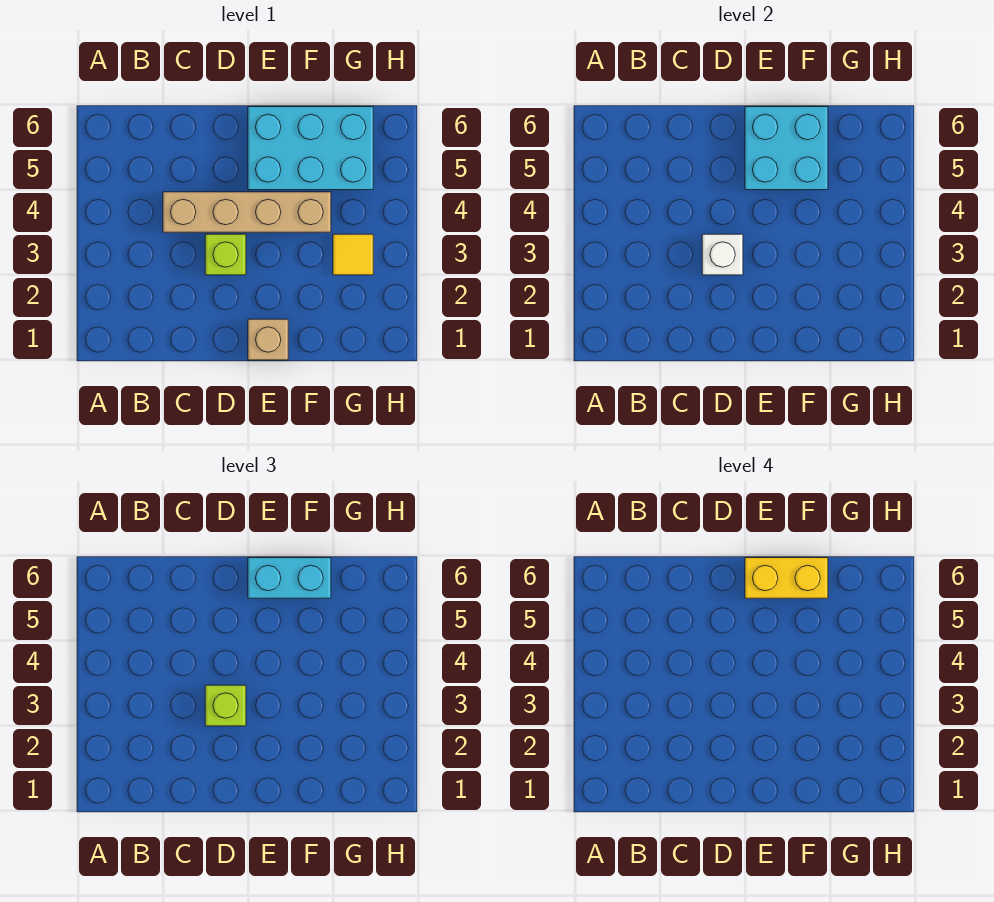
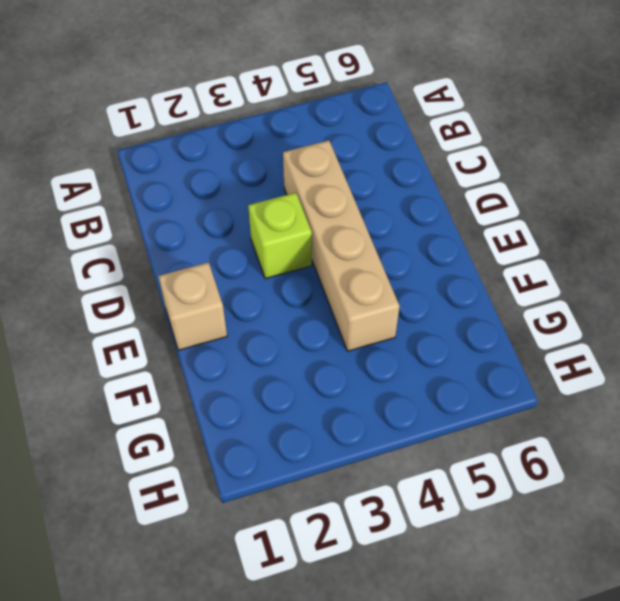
none -> cyan 2x3 brick [248,107,373,190]
none -> yellow 1x1 tile [333,234,373,275]

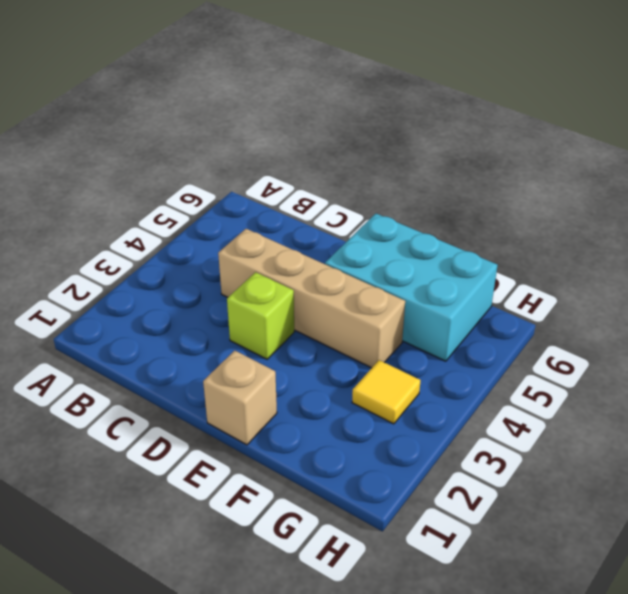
none -> white 1x1 brick [702,234,743,275]
none -> cyan 2x2 brick [745,107,828,190]

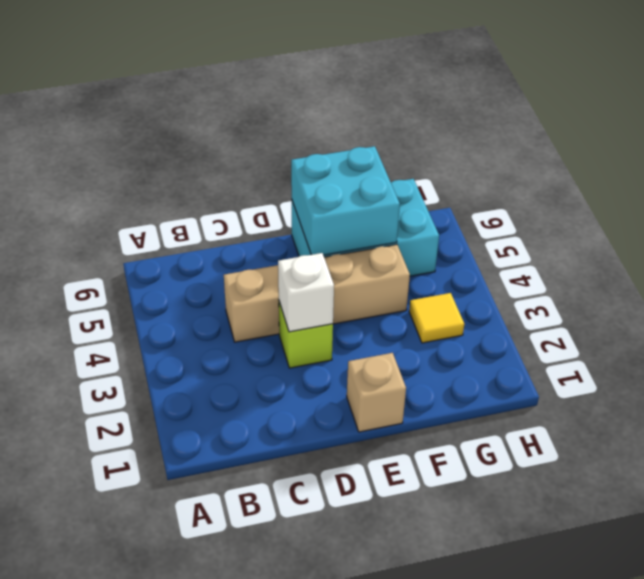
none -> lime 1x1 brick [205,685,246,726]
none -> cyan 1x2 brick [248,558,331,598]

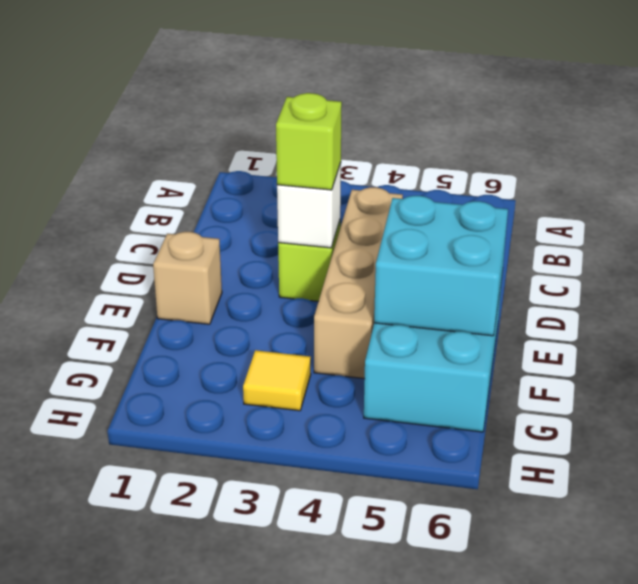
none -> cyan 1x2 brick [248,558,331,598]
none -> yellow 1x2 brick [745,558,828,598]

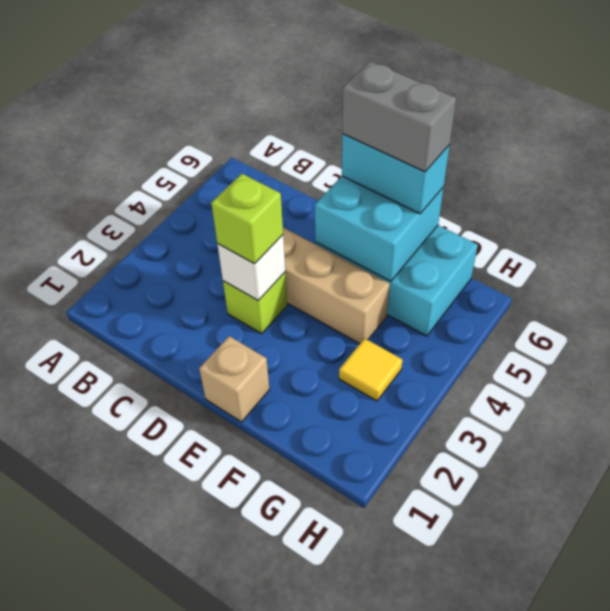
grey 1x2 brick [342,61,456,172] -> yellow 1x2 brick [745,558,828,598]

